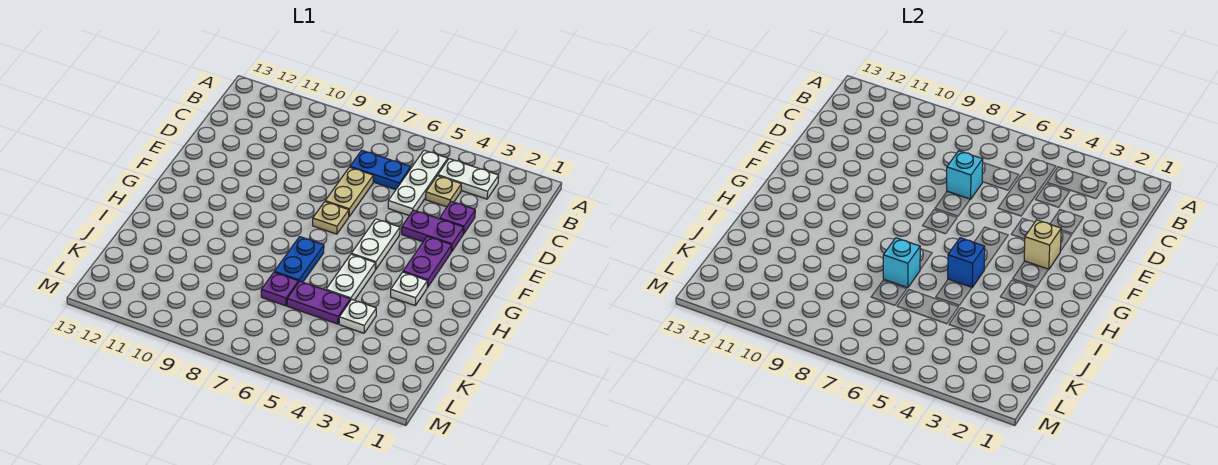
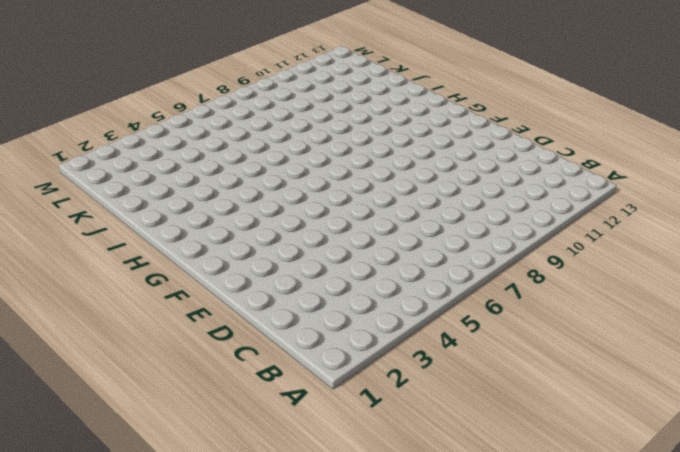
none -> white 1x2 plate [438,159,499,199]
none -> white 1x3 plate [388,150,448,216]
none -> tan 1x1 plate [426,176,461,207]

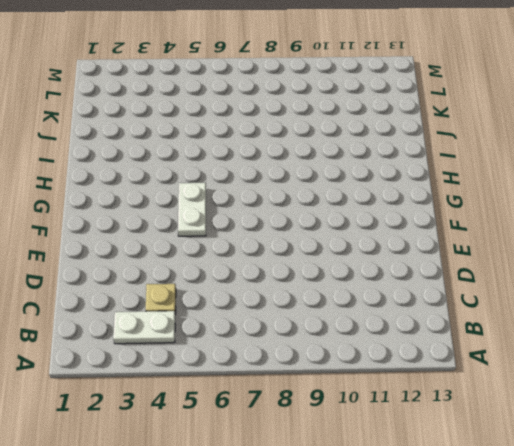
none -> white 1x3 plate [388,150,448,216]
none -> blue 1x2 plate [350,150,411,190]
none -> purple 1x1 plate [440,201,475,234]

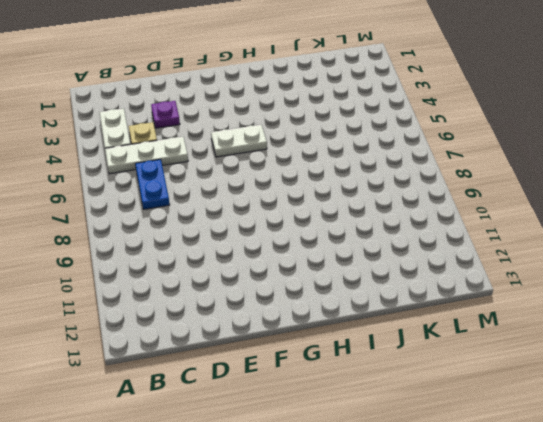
none -> tan 1x2 plate [325,167,373,216]
none -> purple 1x2 plate [402,210,464,252]
none -> purple 1x2 plate [403,236,452,287]

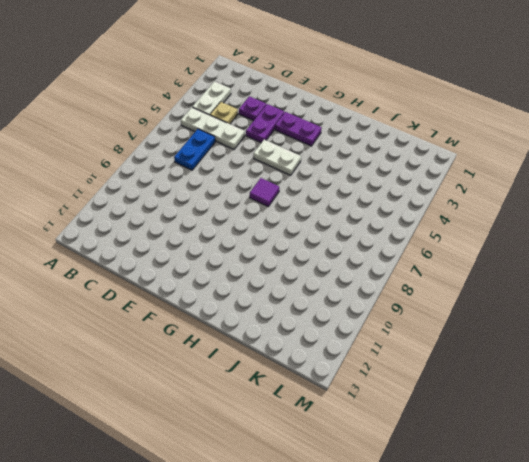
purple 1x1 tile [250,178,279,206] -> none
none -> tan 1x2 plate [325,167,373,216]
none -> tan 1x1 plate [313,202,349,234]
none -> white 1x1 plate [391,272,427,305]

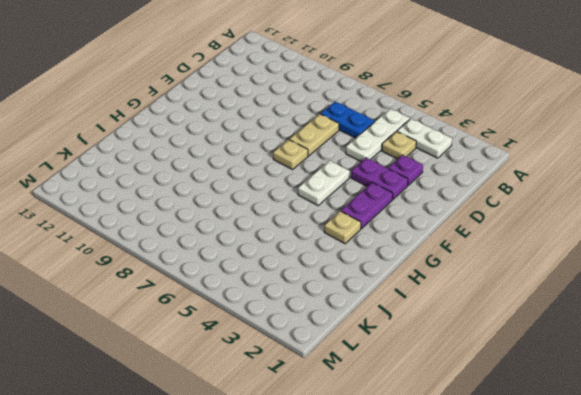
tan 1x1 plate [324,211,361,244] -> white 1x1 plate [391,272,427,305]
none -> white 1x2 plate [326,254,376,300]
none -> blue 1x2 plate [274,237,324,283]
none -> white 1x1 plate [339,299,376,333]

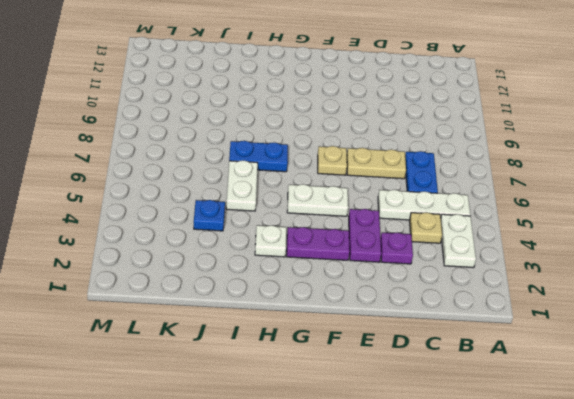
white 1x2 plate [226,160,258,211] -> white 1x2 plate turned to [326,254,376,300]
blue 1x1 plate [194,200,225,231] -> white 1x1 plate [339,299,376,333]
none -> purple 1x2 plate [287,281,350,324]
none -> purple 1x1 plate [261,272,298,306]
none -> cyan 1x1 brick [947,151,983,199]

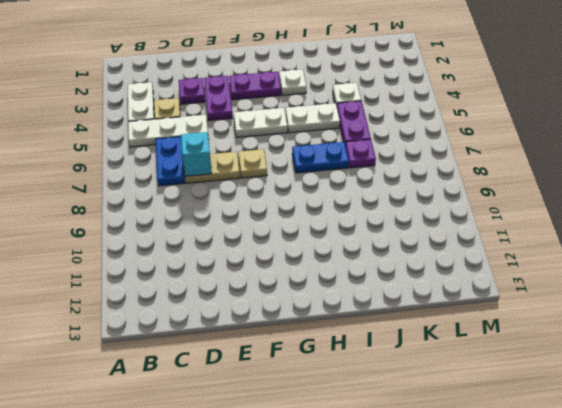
none -> tan 1x1 brick [1024,220,1061,269]
none -> blue 1x1 brick [948,238,985,287]
none -> cyan 1x1 brick [883,238,920,288]

